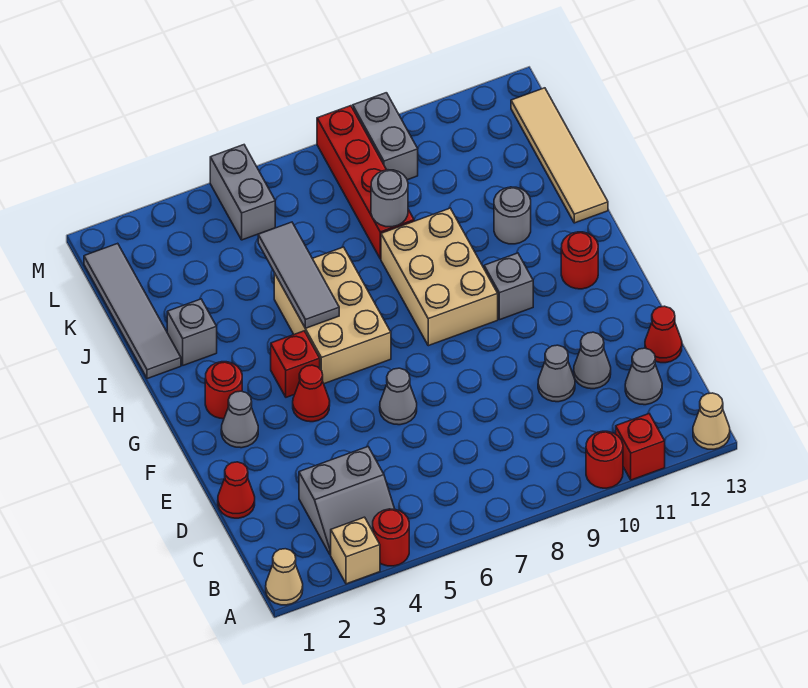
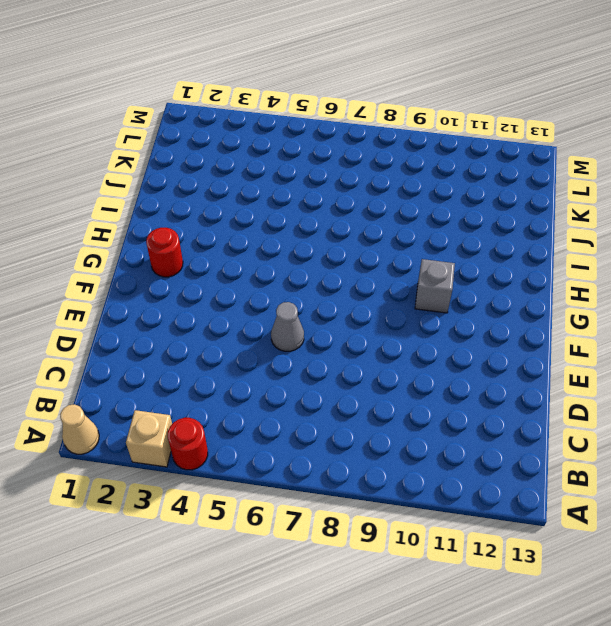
none -> red 1x1 round brick [586,431,623,488]
none -> red 1x1 brick [616,414,665,480]
none -> tan 1x1 cone [693,393,730,449]
none -> grey 2x2 slope [299,447,394,555]

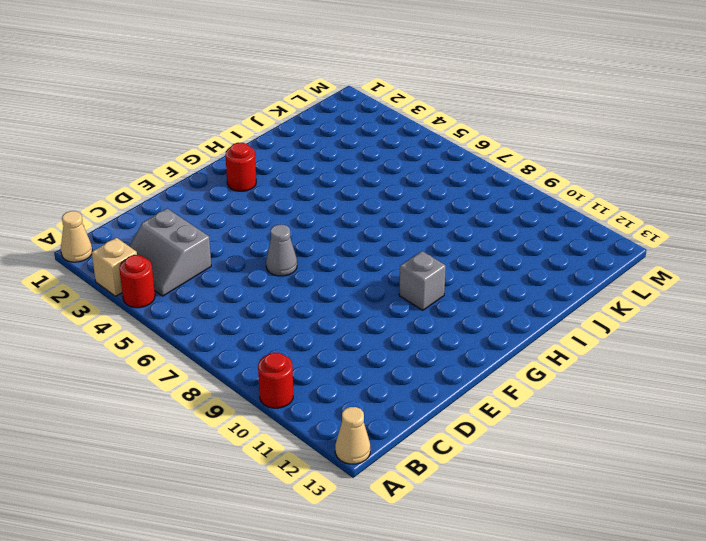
none -> red 1x1 brick [616,414,665,480]
none -> grey 1x1 cone [625,348,662,405]
none -> red 1x1 cone [218,462,255,518]
none -> grey 1x1 cone [538,345,575,402]

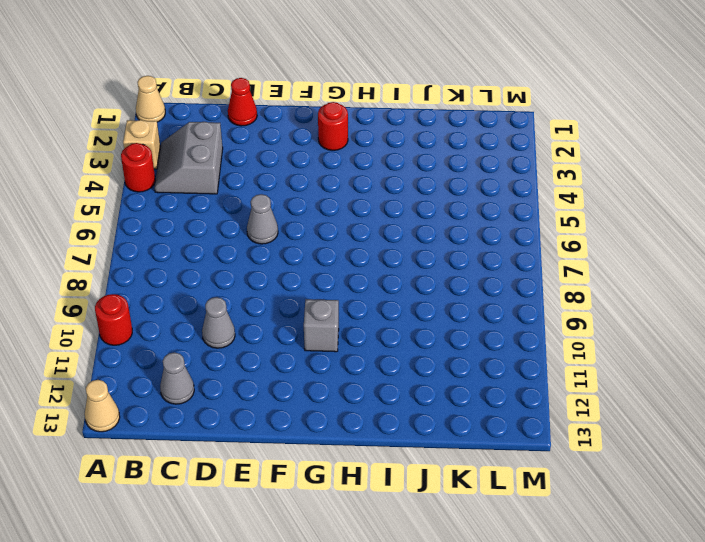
none -> red 1x1 brick [616,414,665,480]
none -> grey 1x1 cone [574,332,611,389]
none -> red 1x1 cone [645,306,682,363]
none -> grey 1x1 cone [221,391,258,448]

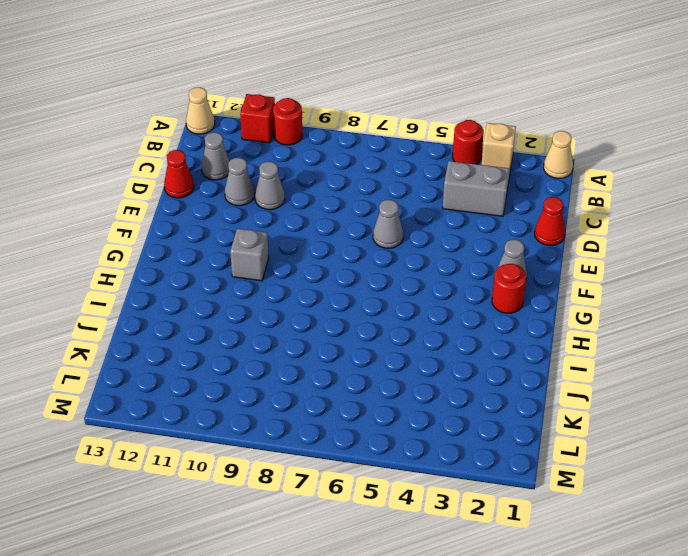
none -> red 1x1 cone [293,365,330,422]
none -> red 1x1 brick [271,331,320,397]
none -> tan 2x3 brick [274,247,391,384]
none -> tan 2x3 brick [381,208,498,346]

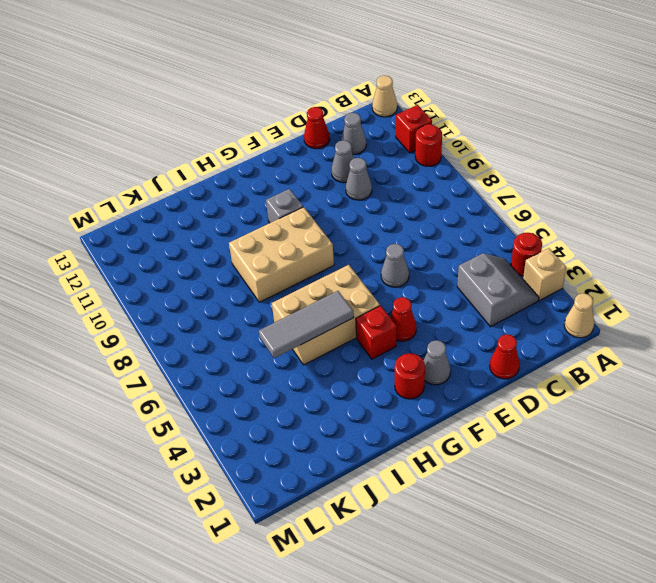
none -> red 1x1 round brick [561,232,598,289]
none -> grey 1x4 tile [84,243,181,379]
none -> grey 1x1 brick [167,299,217,365]
none -> grey 1x1 round brick [494,187,531,244]

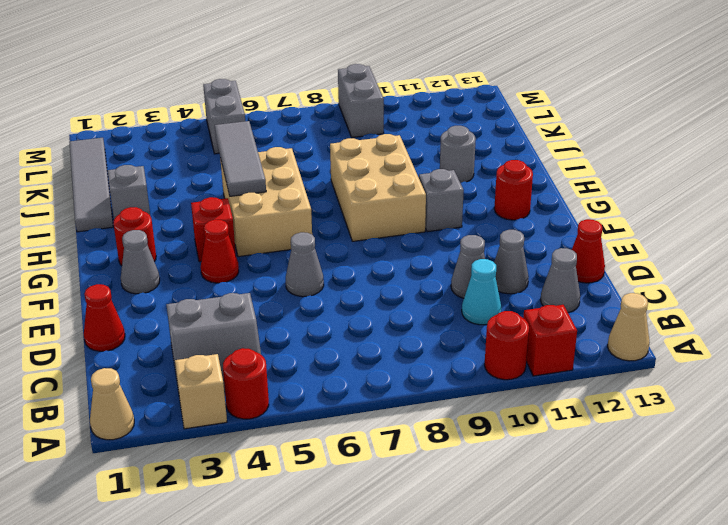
cyan 1x1 cone [462,259,501,325] -> none
none -> tan 1x4 tile [511,88,608,223]
none -> red 1x4 brick [317,106,414,259]
none -> grey 1x1 round brick [371,170,408,227]

